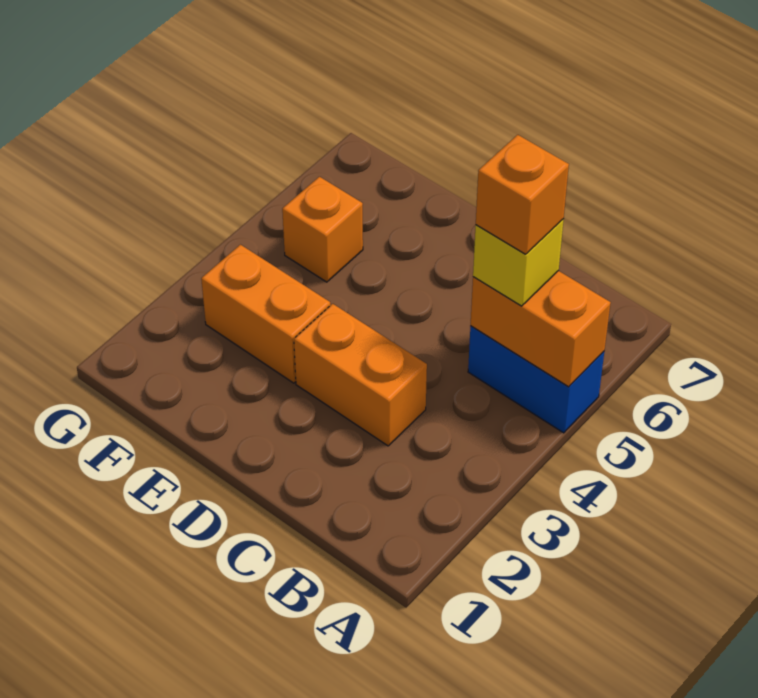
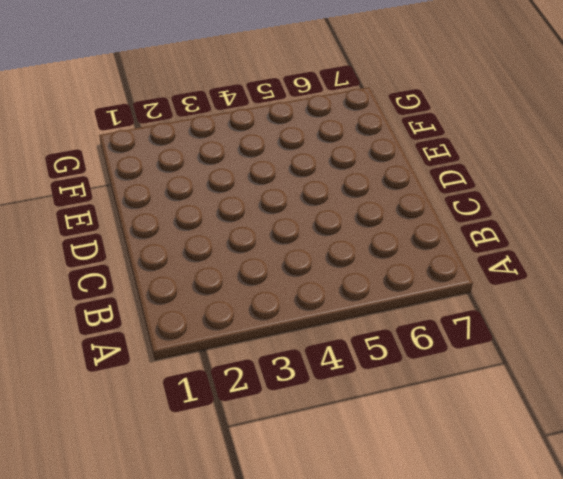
none -> blue 1x2 brick [468,326,604,433]
none -> orange 1x2 brick [294,304,427,446]

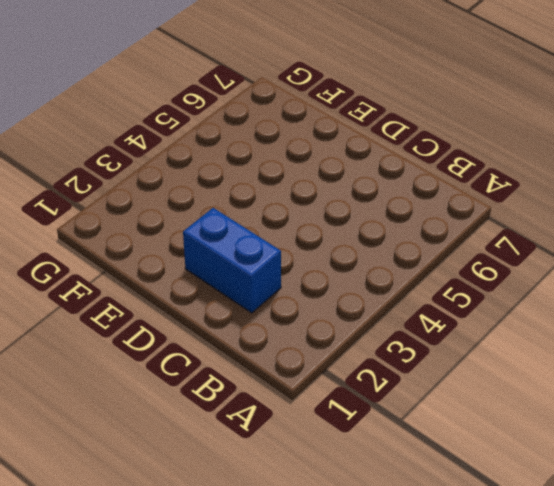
blue 1x2 brick [183,208,281,313] -> blue 1x2 brick moved to [468,326,604,433]
none -> orange 1x2 brick [294,304,427,446]
none -> orange 1x2 brick [201,245,331,383]

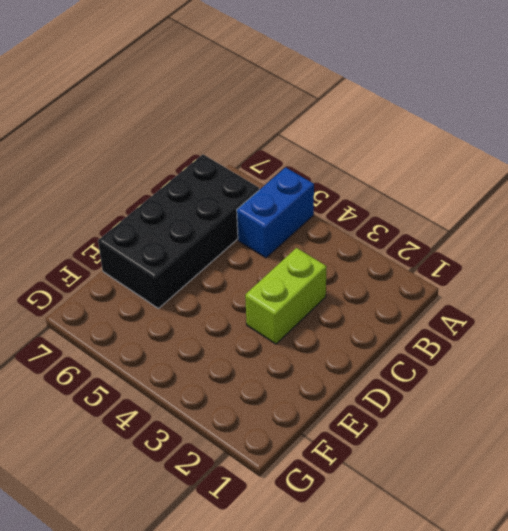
black 2x4 brick [98,155,259,308] -> none
lime 1x2 brick [245,248,327,344] -> orange 1x2 brick [294,304,427,446]
none -> orange 1x2 brick [201,245,331,383]
none -> orange 1x1 brick [282,177,363,282]

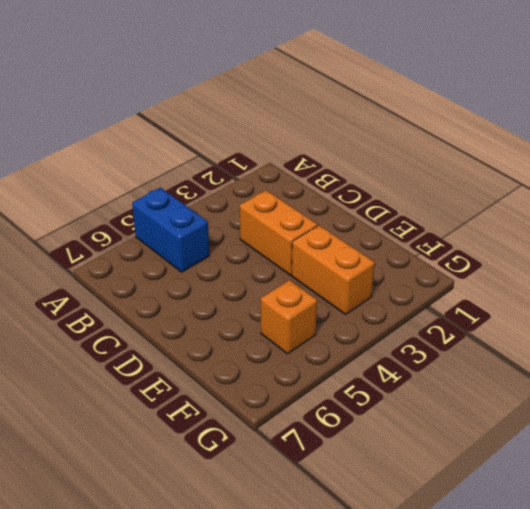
none -> orange 1x2 brick [470,271,611,387]
none -> yellow 1x1 brick [473,219,564,306]

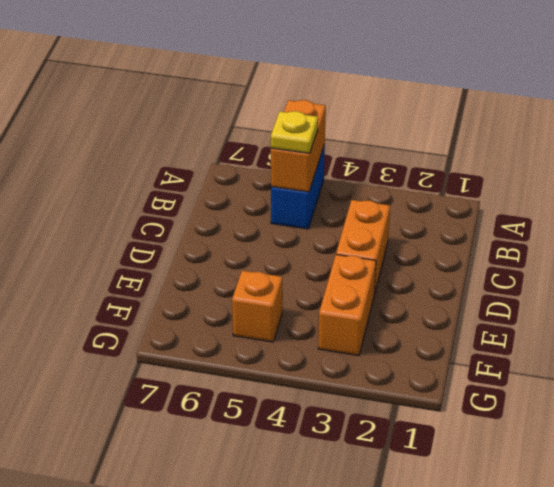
yellow 1x1 plate [271,111,318,153] -> yellow 1x1 brick [473,219,564,306]
none -> orange 1x1 brick [476,135,569,254]

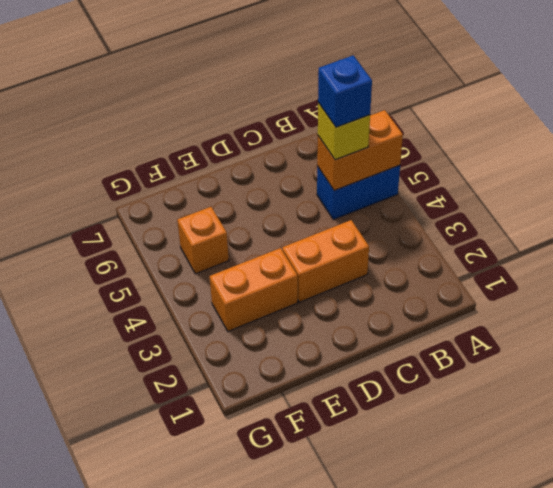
blue 1x1 brick [318,55,372,127] -> orange 1x1 brick [476,135,569,254]

